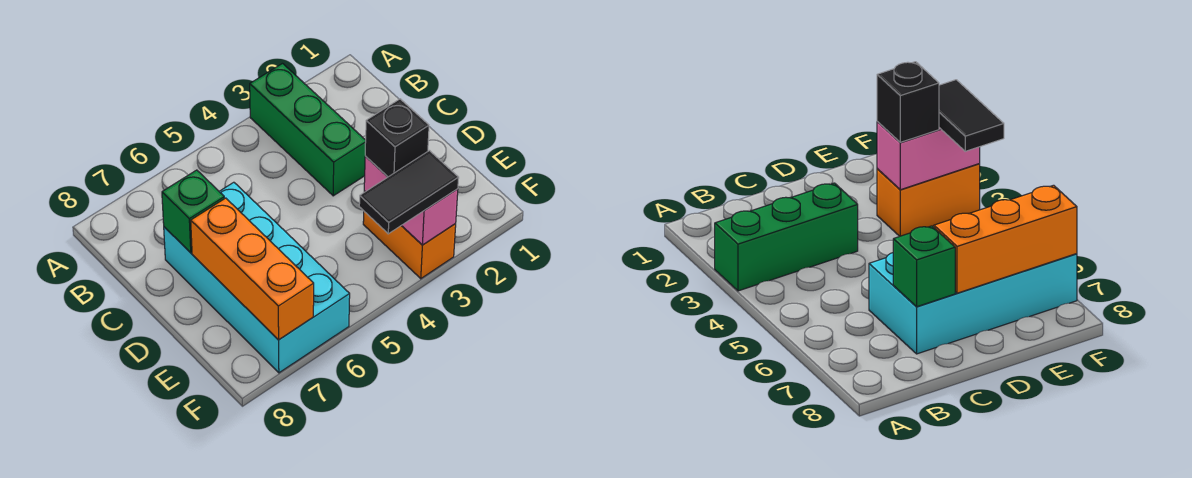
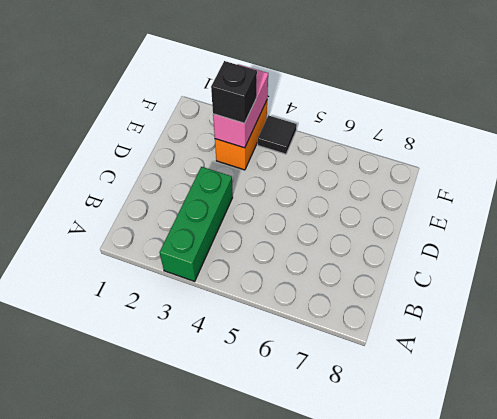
black 1x1 tile [258,115,297,154] -> none
none -> cyan 2x4 brick [164,182,350,373]
none -> green 1x1 brick [162,170,224,253]

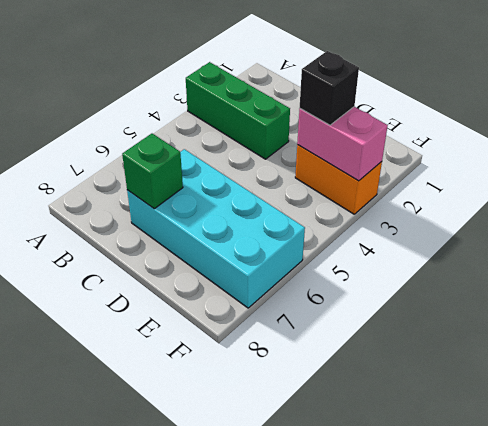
none -> orange 1x3 brick [191,198,314,340]
none -> black 1x2 tile [359,151,459,234]

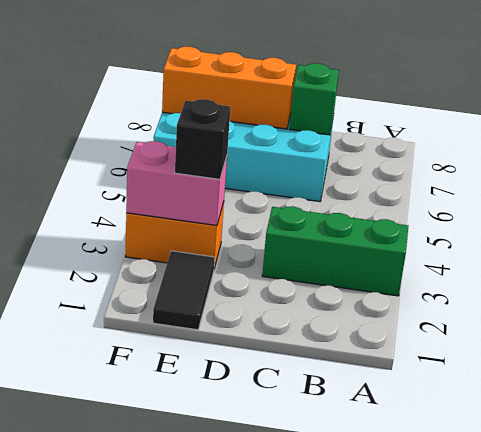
black 1x2 tile [153,251,215,330] -> black 1x2 tile moved to [359,151,459,234]

